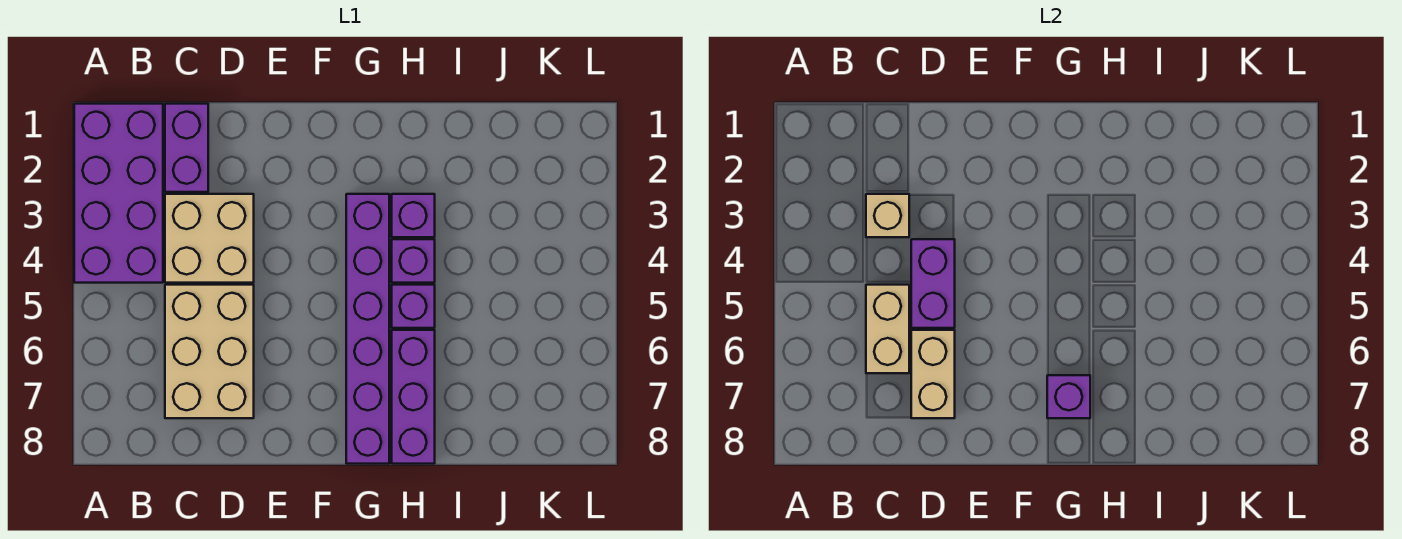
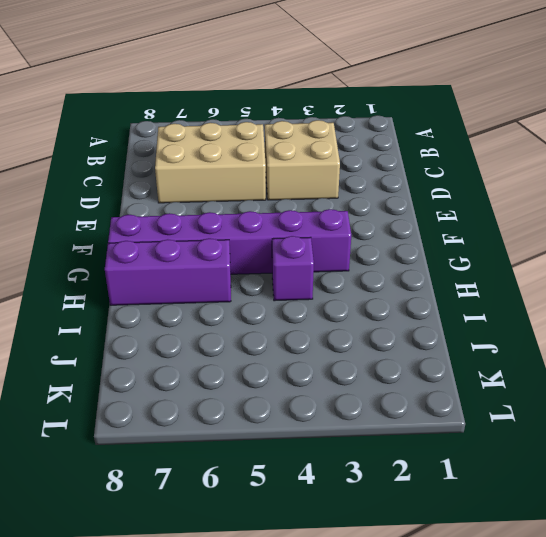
none -> purple 2x4 brick [74,104,163,283]
none -> purple 1x2 brick [165,104,208,192]
none -> purple 1x1 brick [392,194,435,237]

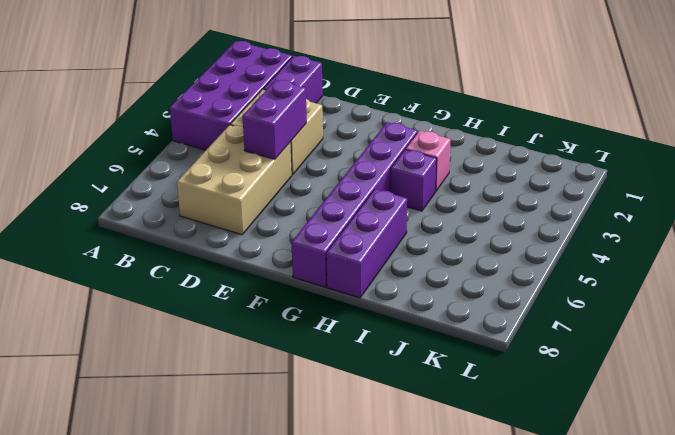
pink 1x1 brick [406,131,451,191] -> purple 1x1 brick [392,194,435,237]
none -> purple 1x1 brick [392,285,435,328]
none -> tan 1x1 brick [866,194,909,237]
none -> tan 1x2 brick [866,285,909,373]

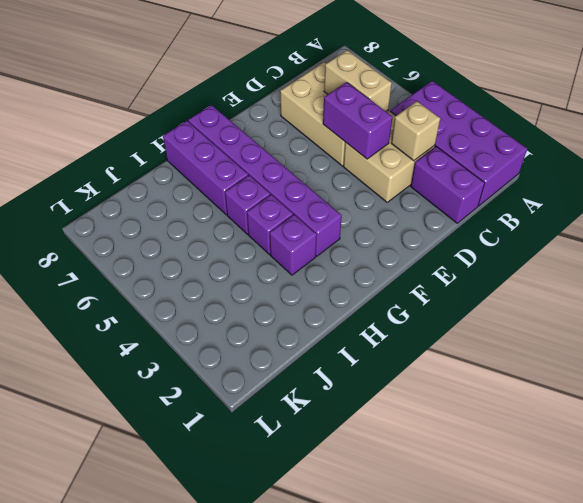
none -> tan 1x2 brick [911,330,955,418]
none -> purple 1x1 brick [1047,375,1090,418]

